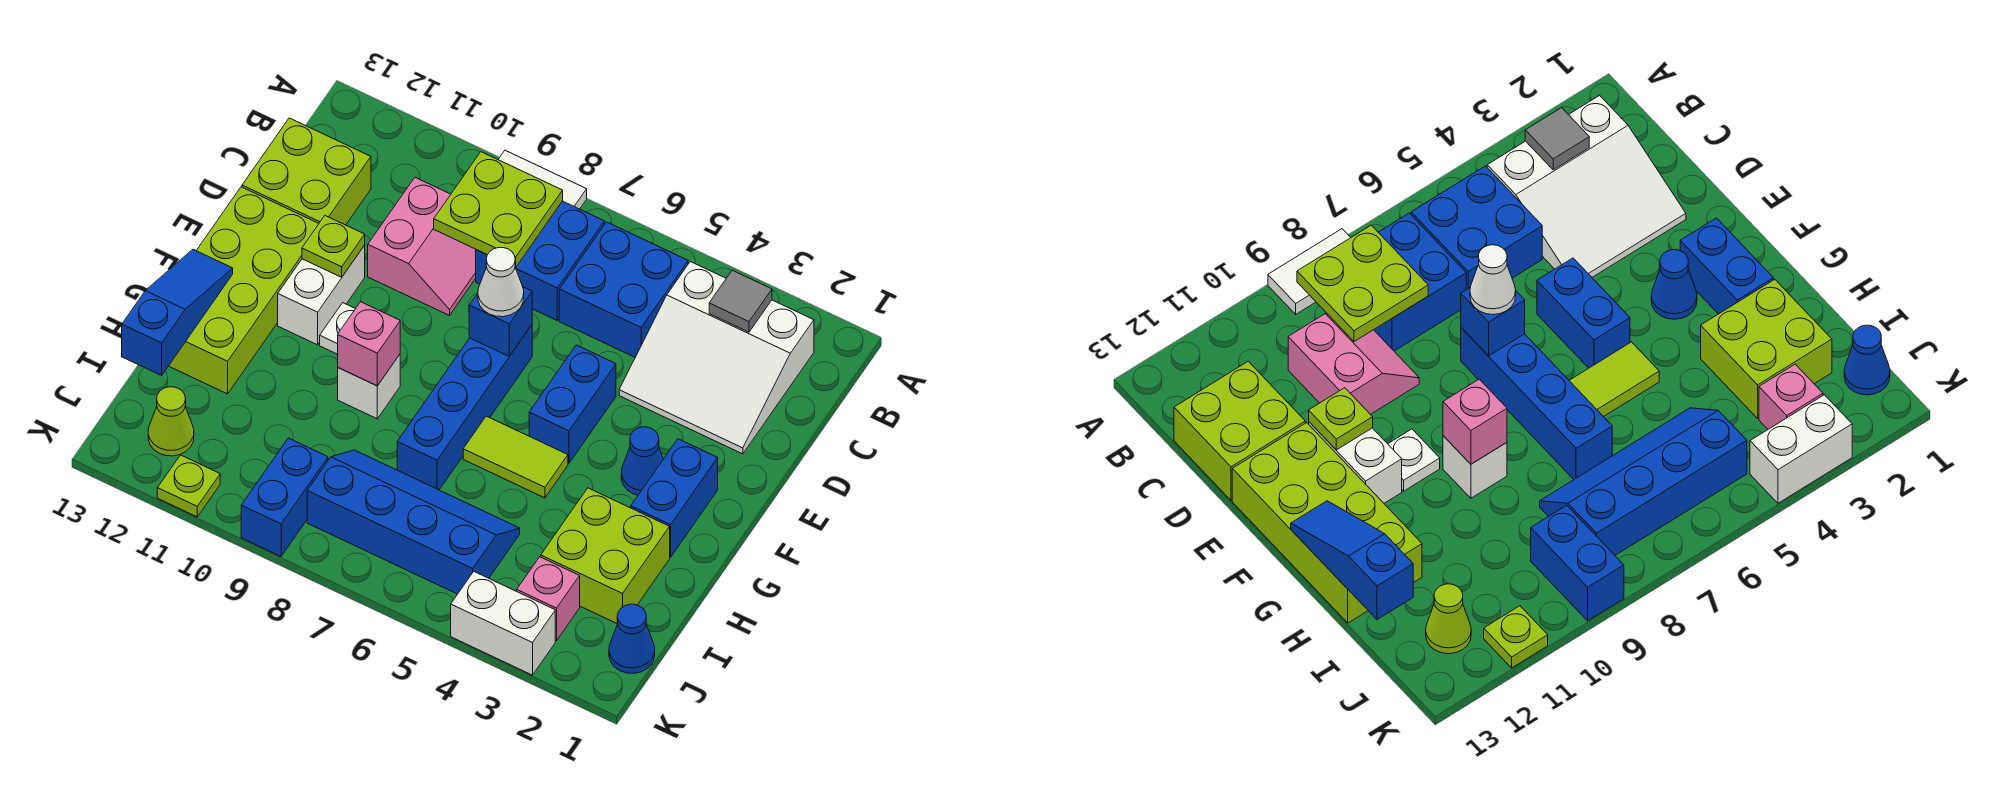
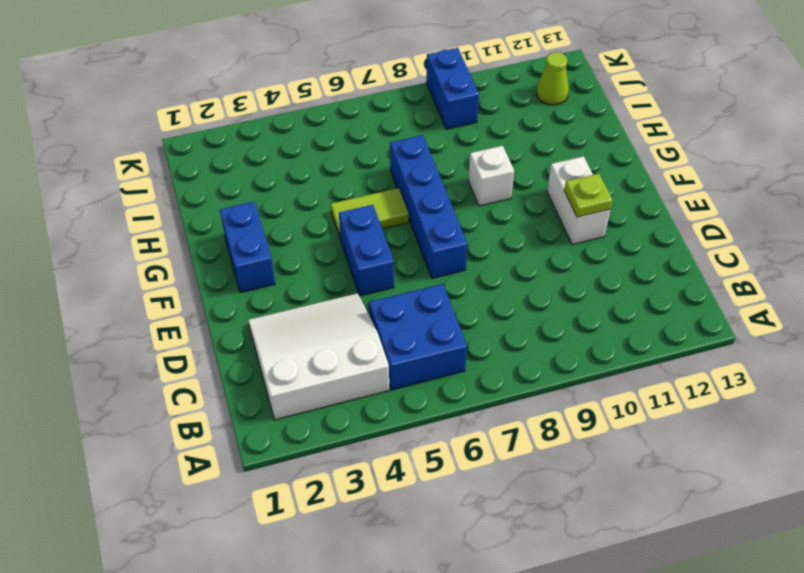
none -> white 1x2 tile [498,150,587,209]
none -> blue 2x2 brick [476,201,604,320]
none -> pink 2x2 slope [368,178,476,315]
none -> lime 2x2 brick [242,118,371,225]

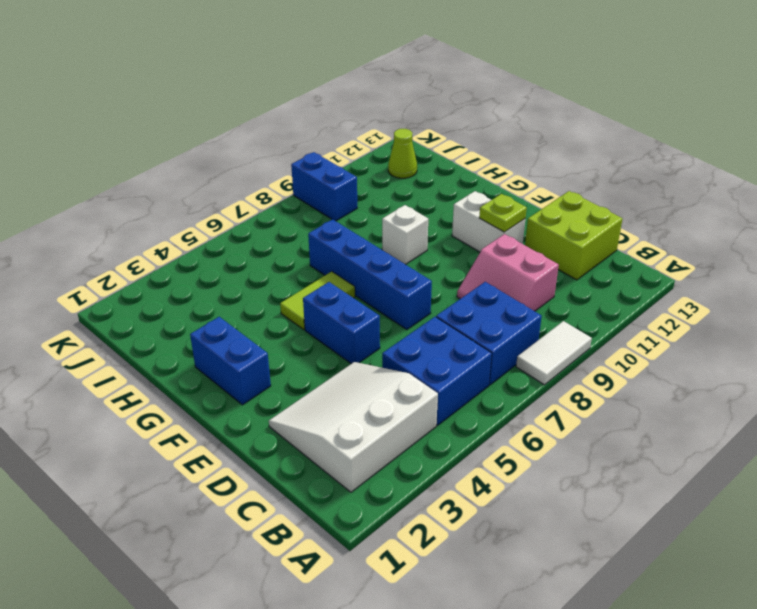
none -> lime 2x4 brick [169,187,319,394]
none -> blue 1x1 cone [621,427,663,495]
none -> white 1x1 plate [320,303,355,354]
none -> lime 2x2 brick [541,488,670,624]

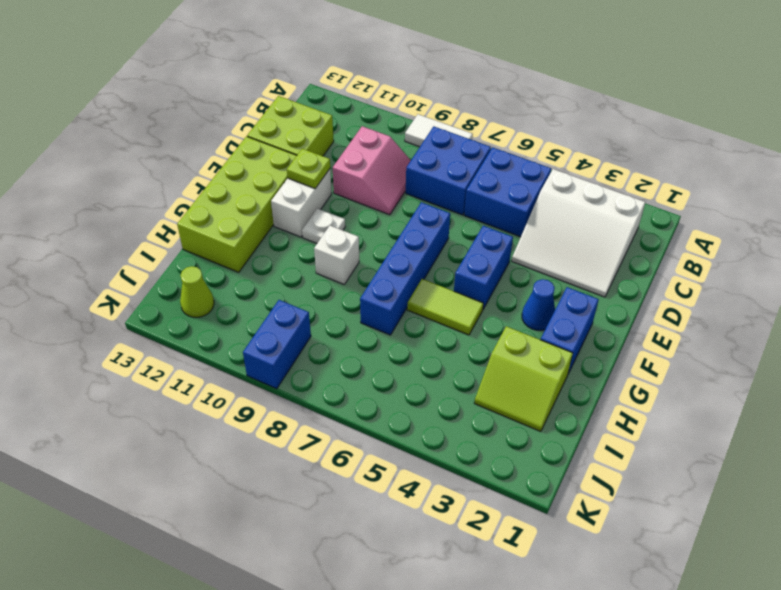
lime 2x2 slope [474,326,573,431] -> lime 2x2 brick [541,488,670,624]
none -> blue 2x4 slope [307,450,520,594]
none -> blue 1x1 cone [609,604,655,673]
none -> pink 1x1 brick [517,557,580,641]
none -> white 1x2 brick [451,572,555,675]

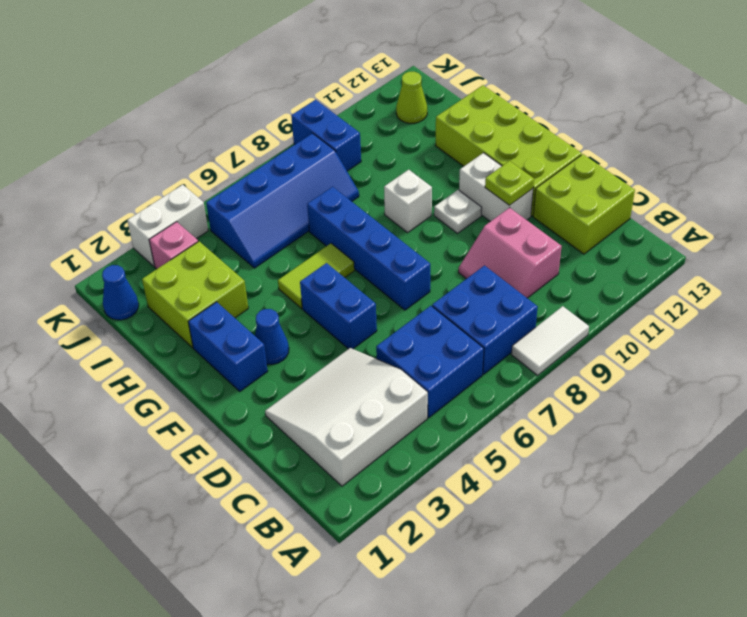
none -> lime 1x1 plate [157,455,220,517]
none -> grey 1x1 tile [709,270,772,332]
none -> lime 2x2 plate [434,152,563,268]
none -> blue 1x1 brick [469,287,532,356]

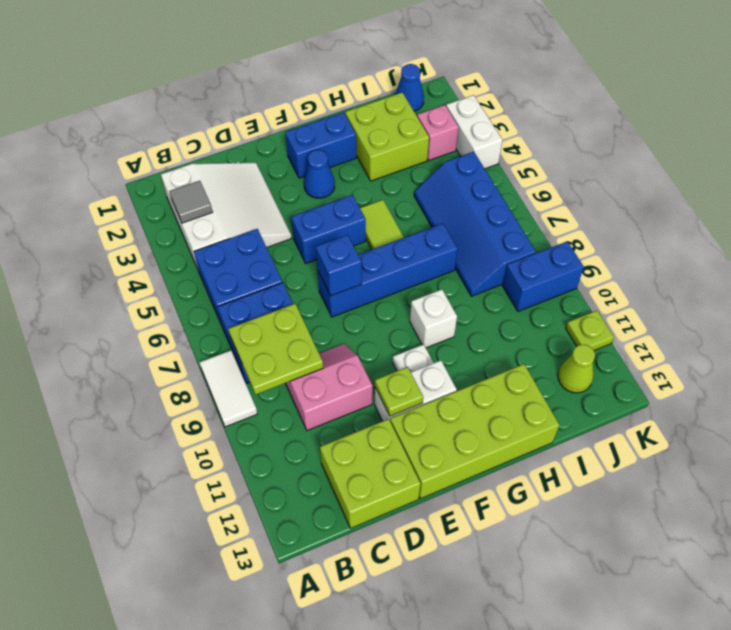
none -> pink 1x1 brick [338,302,400,386]
none -> blue 1x3 slope [122,250,233,375]
none -> white 1x1 cone [478,248,524,317]

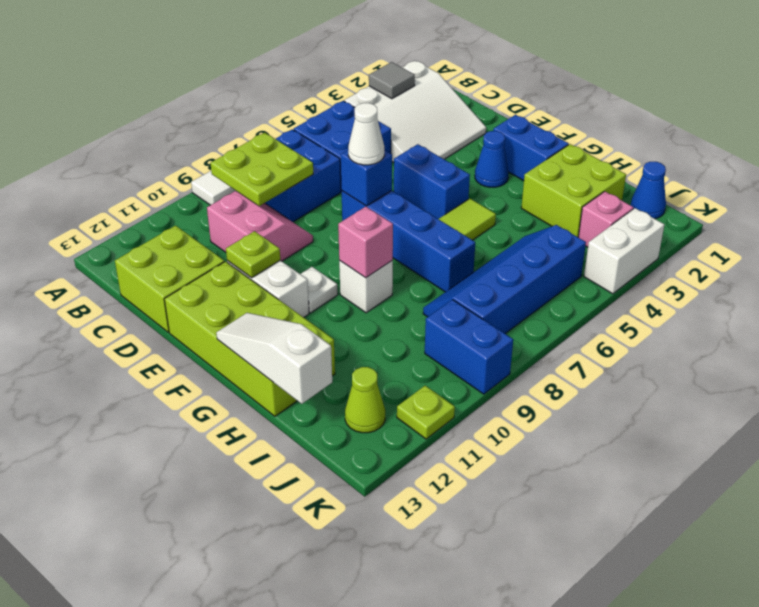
white 1x3 slope [216,313,332,404] -> blue 1x3 slope [122,250,233,375]

